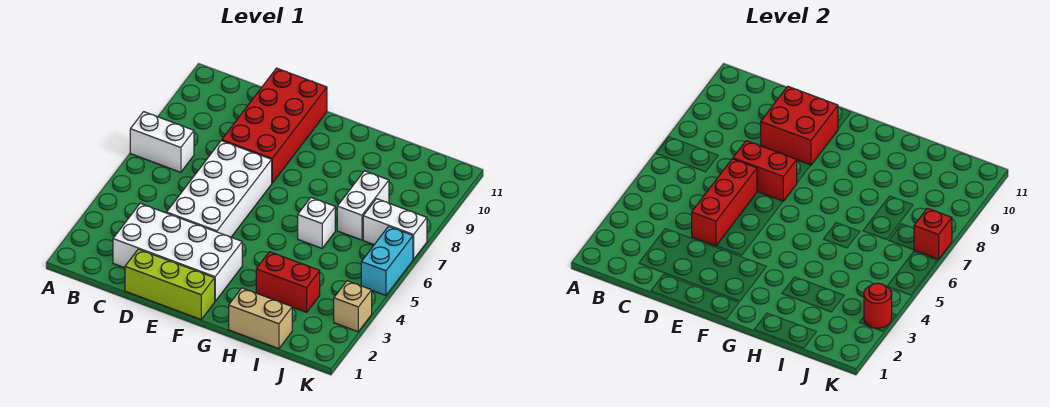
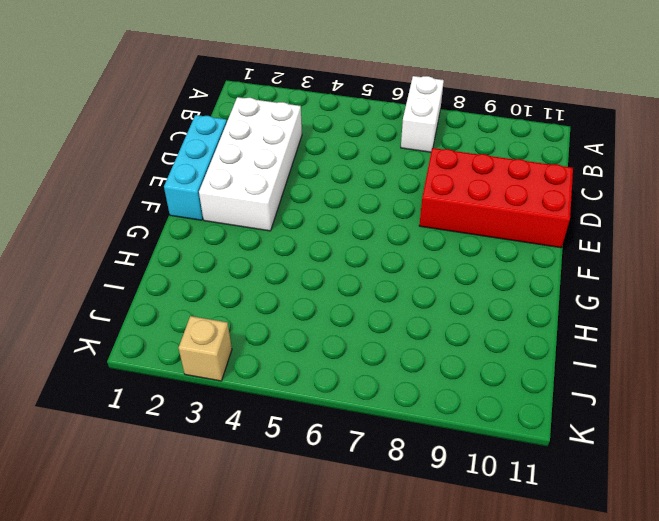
cyan 1x3 brick [164,115,227,220] -> lime 1x3 brick [125,249,215,319]
none -> white 2x4 brick [167,141,272,237]
none -> tan 1x2 brick [229,288,292,349]
none -> red 1x2 brick [256,252,320,312]

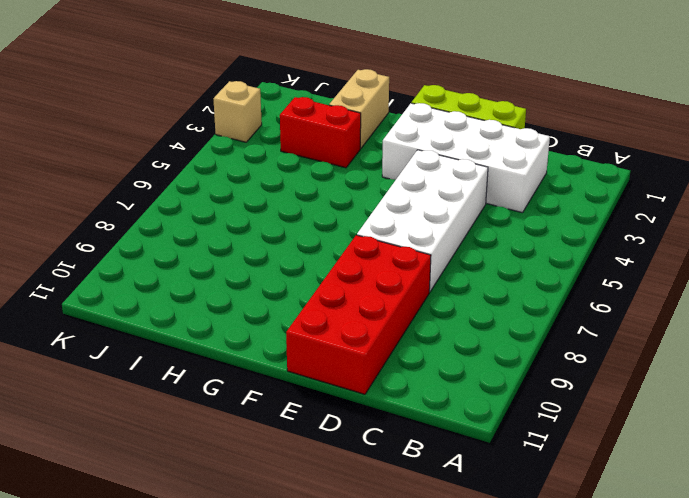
tan 1x2 brick [329,69,389,149] -> tan 1x2 brick turned to [229,288,292,349]
none -> white 1x2 brick [130,112,194,172]
none -> white 1x1 brick [298,198,335,248]
none -> white 1x2 brick [337,171,389,240]

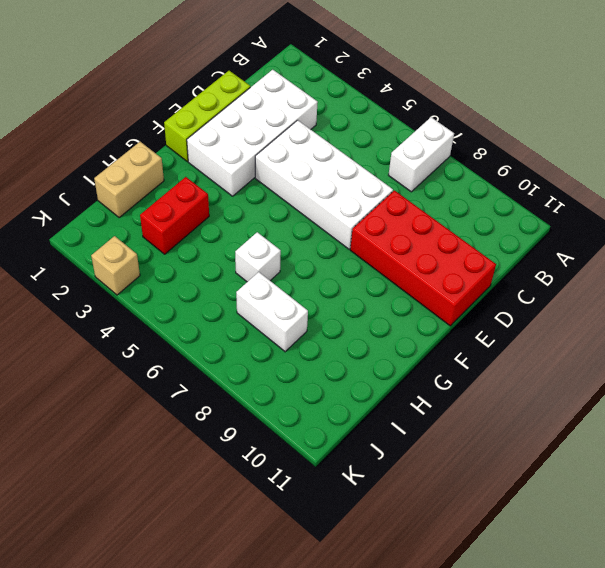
none -> white 1x2 brick [363,199,427,259]
none -> cyan 1x2 brick [361,226,413,296]
none -> red 1x3 brick [692,159,757,246]

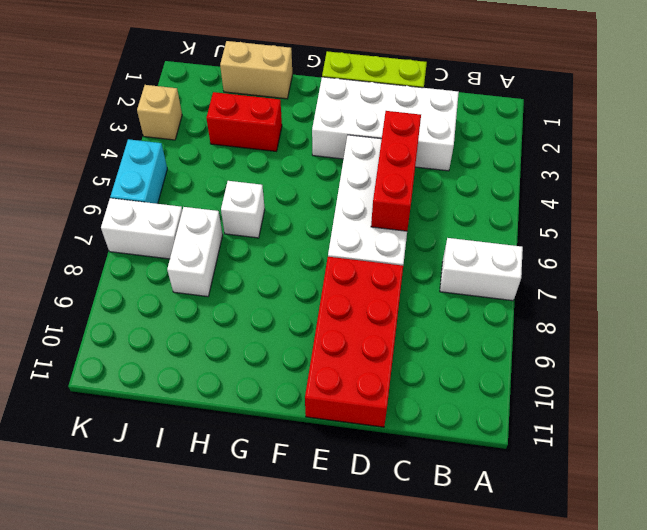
none -> red 1x2 brick [733,141,797,201]
none -> red 2x2 brick [761,86,838,165]
none -> red 1x1 round brick [864,283,892,328]

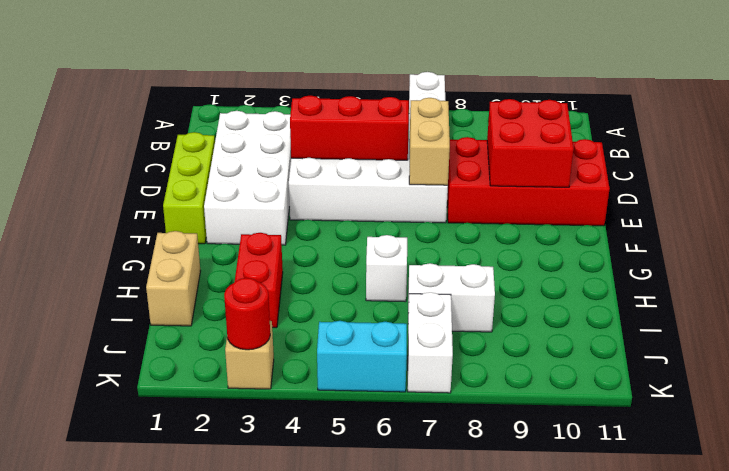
tan 1x2 brick [409,98,450,185] -> red 1x2 brick [733,141,797,201]
none -> red 1x1 brick [914,208,952,259]

